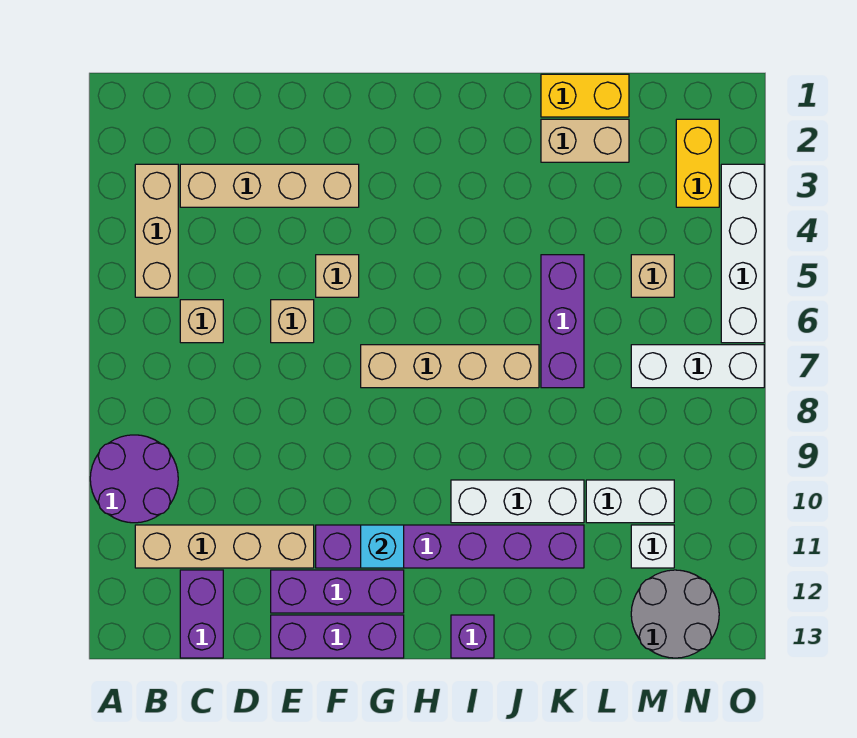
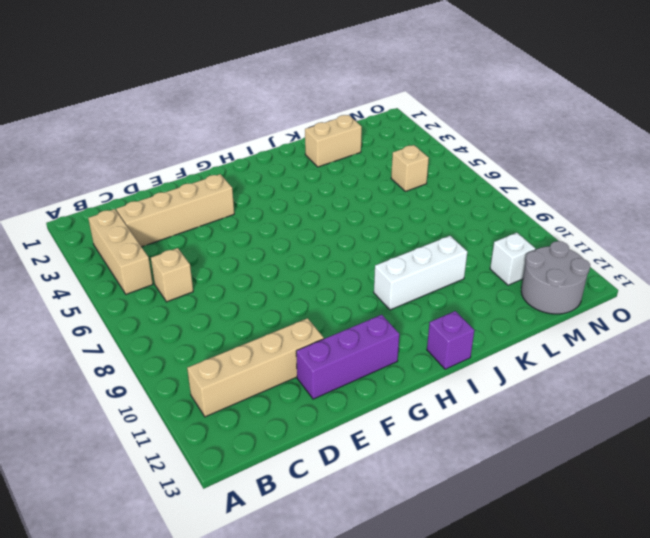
none -> purple 2x2 round brick [90,435,178,523]
none -> purple 1x2 brick [180,570,223,658]
none -> tan 1x1 brick [271,300,314,343]

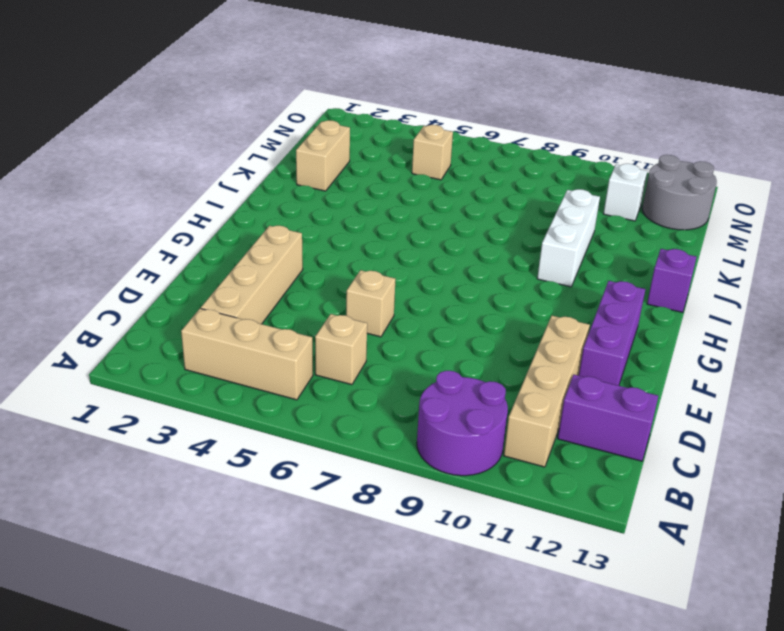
none -> purple 1x3 brick [271,615,404,658]
none -> tan 1x1 brick [316,255,359,297]
none -> purple 1x6 brick [316,525,584,568]

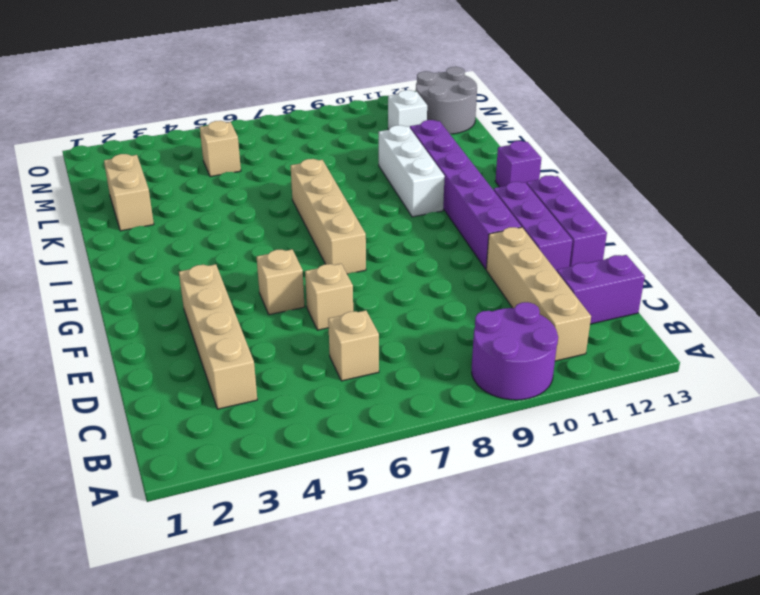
none -> tan 1x3 brick [135,164,178,297]
none -> yellow 1x2 brick [541,74,629,117]
none -> purple 1x3 brick [541,255,584,388]

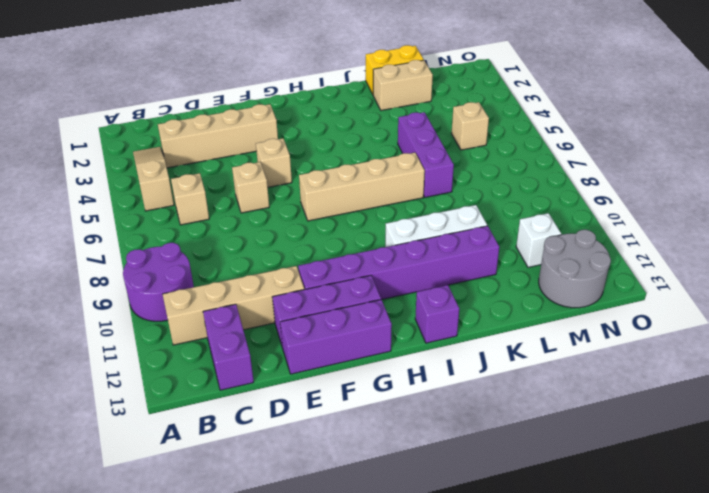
tan 1x3 slope [133,147,174,211] -> tan 1x3 brick [135,164,178,297]
none -> white 1x2 brick [586,480,674,523]
none -> white 1x3 brick [631,345,764,388]
none -> yellow 1x2 brick [676,119,719,207]

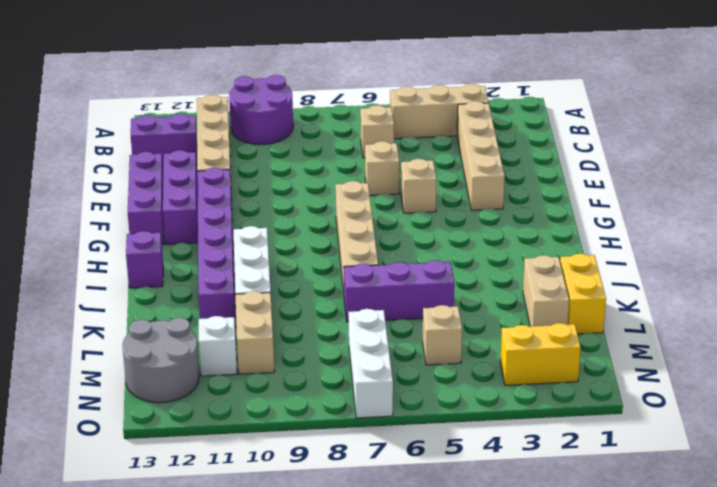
tan 1x2 brick [235,291,275,374] -> white 1x2 brick [586,480,674,523]
none -> white 1x4 brick [721,164,764,343]
none -> cyan 1x1 brick [361,525,404,568]

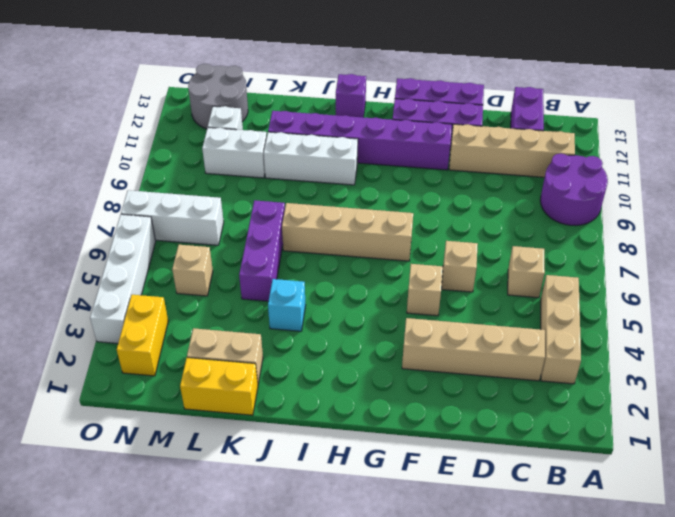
cyan 1x1 brick [268,279,306,331] -> cyan 1x1 brick moved to [361,525,404,568]

